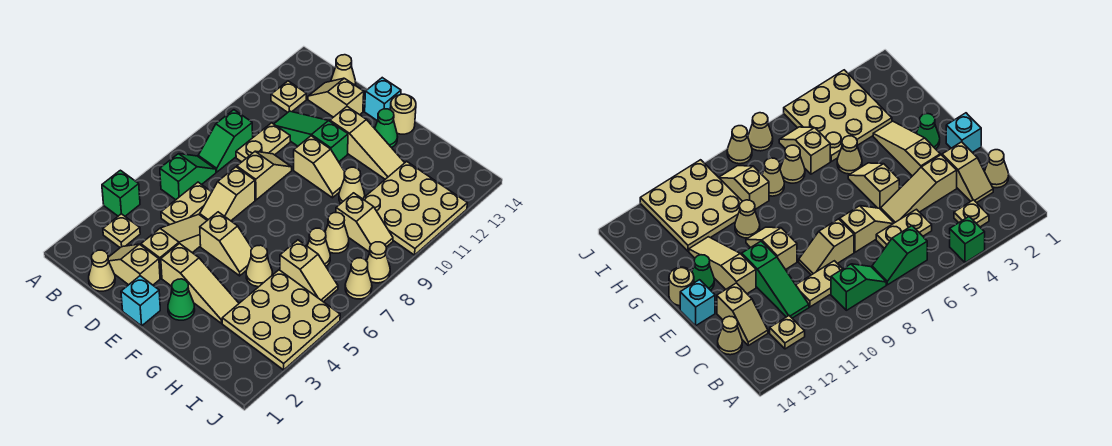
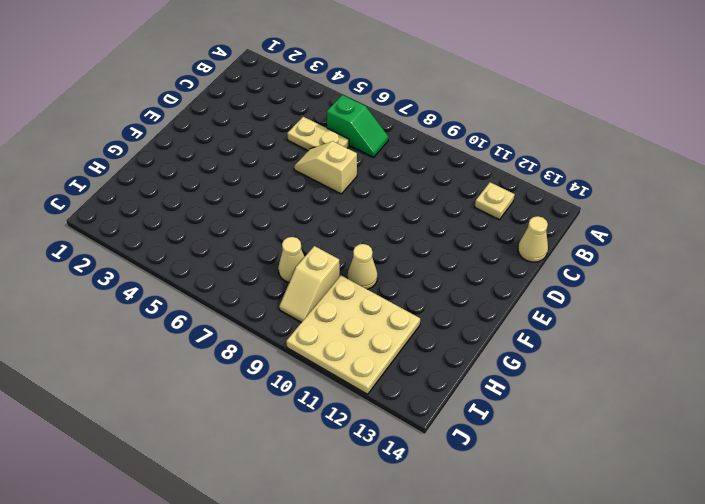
none -> green 1x1 brick [102,170,140,216]
none -> tan 1x1 plate [103,214,140,248]
none -> green 1x2 slope [198,110,253,172]
none -> tan 1x1 cone [89,250,115,291]

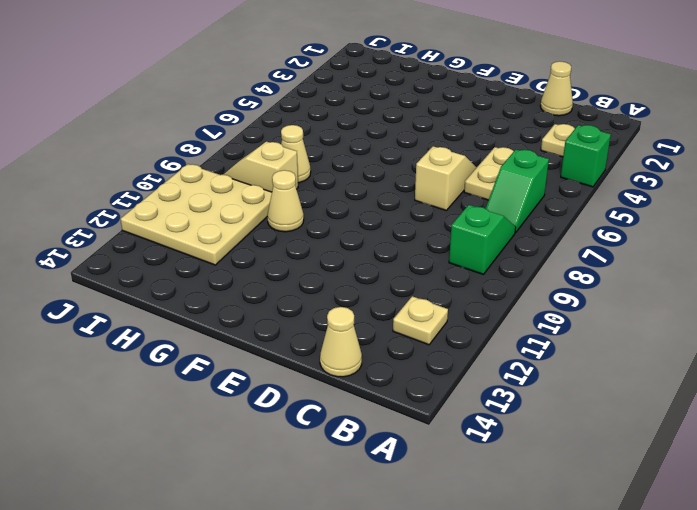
none -> tan 1x2 slope [108,244,160,285]
none -> tan 1x2 plate [236,123,290,162]
none -> green 1x3 slope [274,111,348,162]
none -> tan 1x2 slope [308,78,364,117]

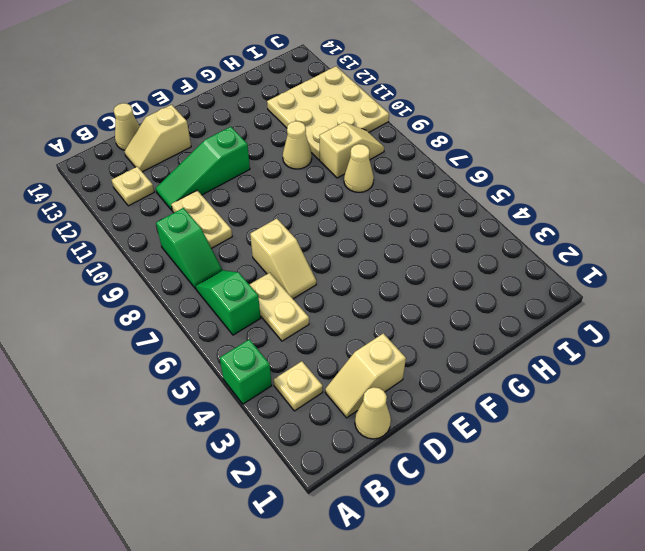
none -> tan 1x3 slope [141,214,207,278]
none -> tan 1x2 slope [237,151,292,200]
none -> cyan 1x1 brick [121,276,160,326]
none -> tan 1x3 slope [161,244,239,323]

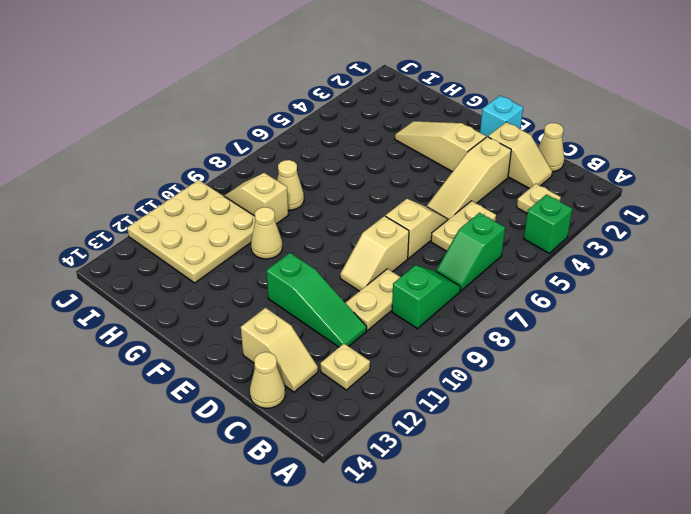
none -> tan 1x2 slope [200,212,252,276]
none -> tan 1x2 slope [294,136,345,198]
none -> tan 1x3 slope [330,107,405,179]
none -> cyan 1x1 brick [365,78,401,121]

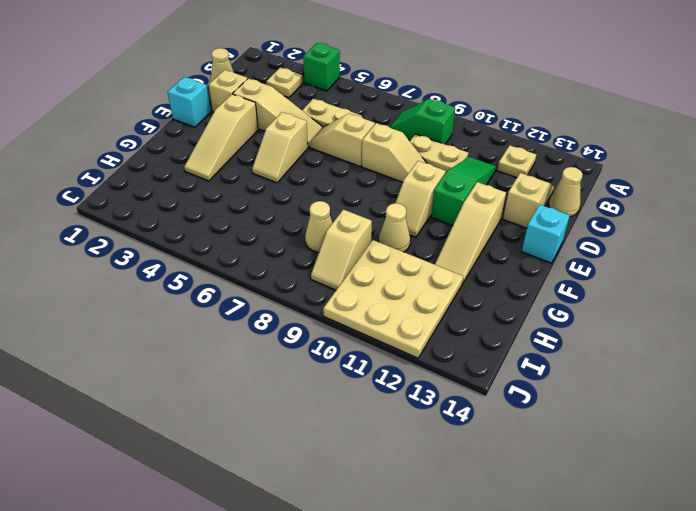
none -> green 1x2 slope [160,154,216,200]
none -> green 1x1 cone [168,279,195,320]
none -> green 1x1 cone [375,109,398,148]
none -> tan 1x1 round brick [390,94,416,134]

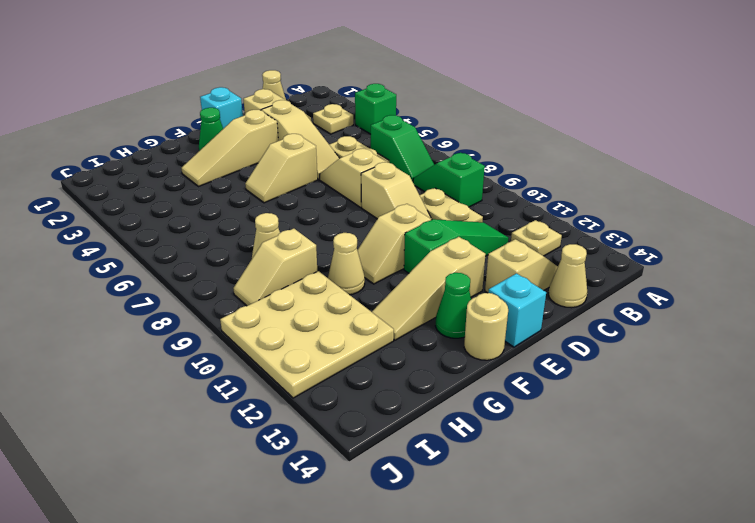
none -> tan 1x1 cone [246,245,272,287]
none -> tan 3x3 plate [222,270,340,370]
none -> tan 1x2 slope [280,240,338,302]
none -> tan 1x1 cone [307,228,330,266]

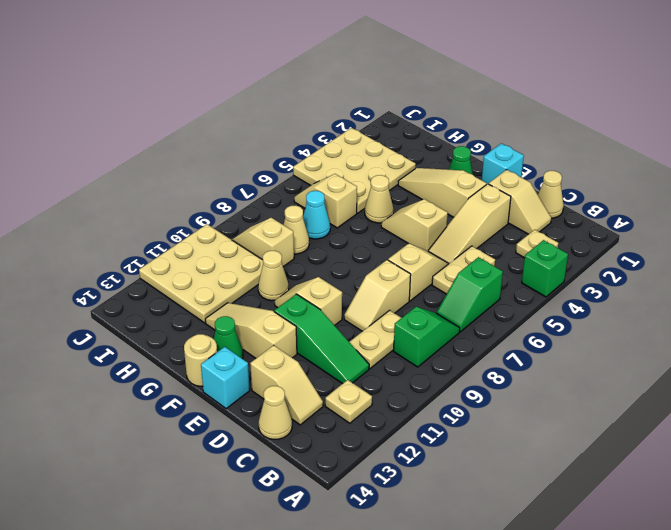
cyan 1x1 cone [303,191,330,239] -> tan 1x1 cone [307,228,330,266]
none -> tan 1x1 cone [345,258,372,299]
none -> tan 1x1 cone [367,242,390,283]

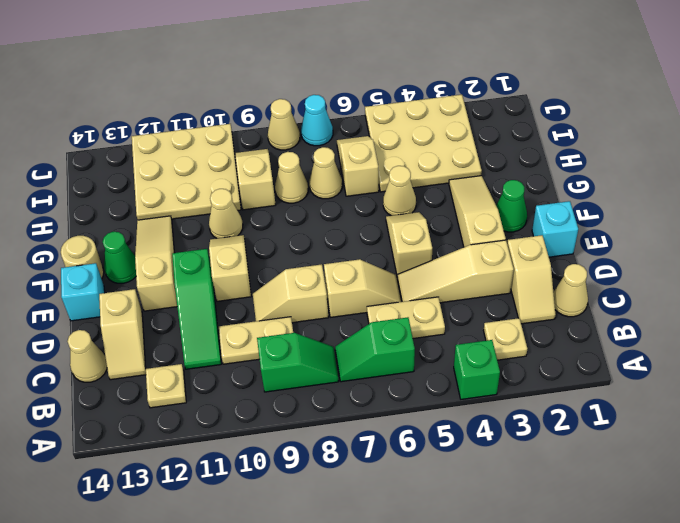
cyan 1x1 cone [301,95,333,146] -> tan 1x1 cone [345,258,372,299]

